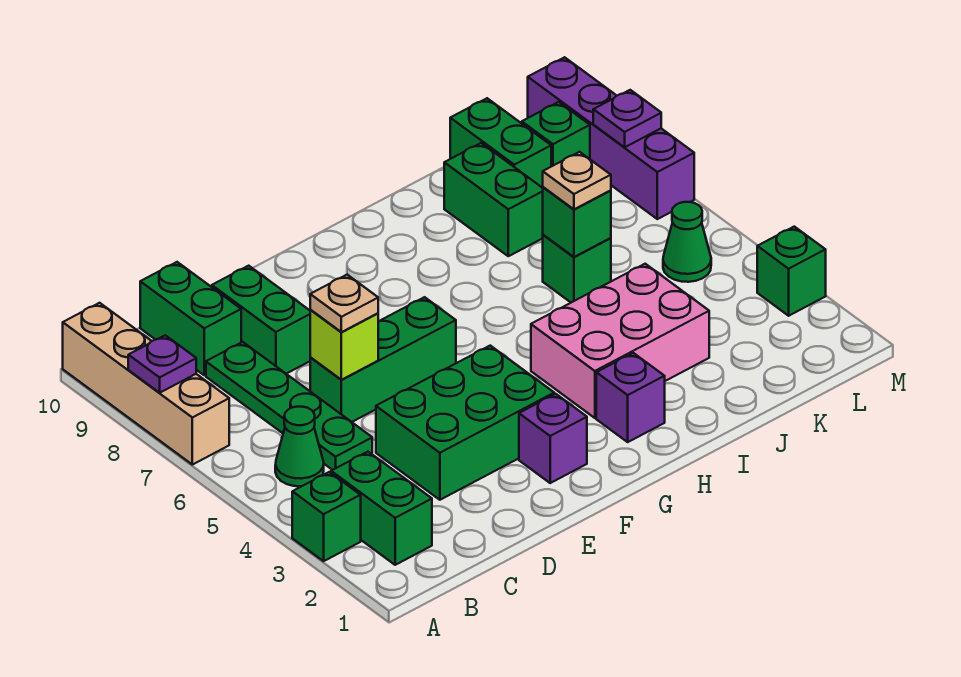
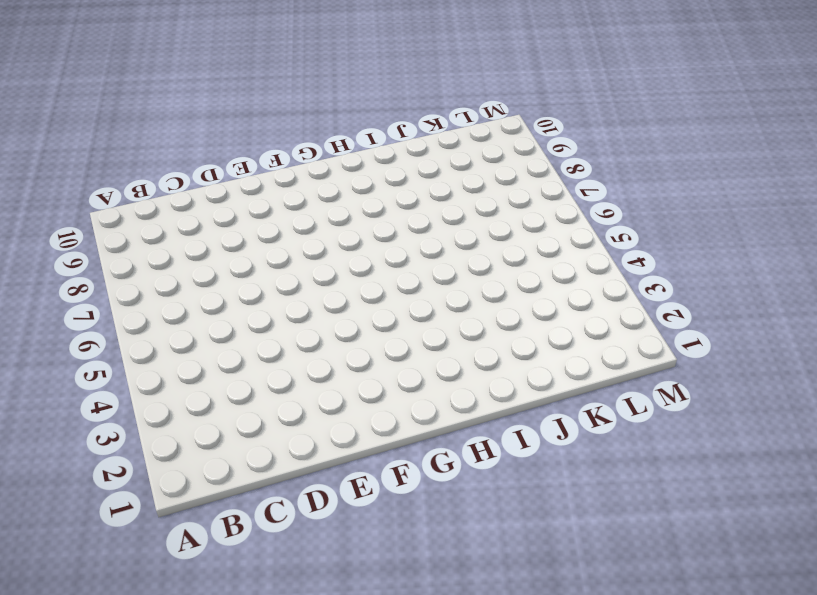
none -> green 1x1 brick [292,472,361,561]
none -> tan 1x4 brick [63,303,229,465]
none -> green 1x2 brick [331,452,432,565]

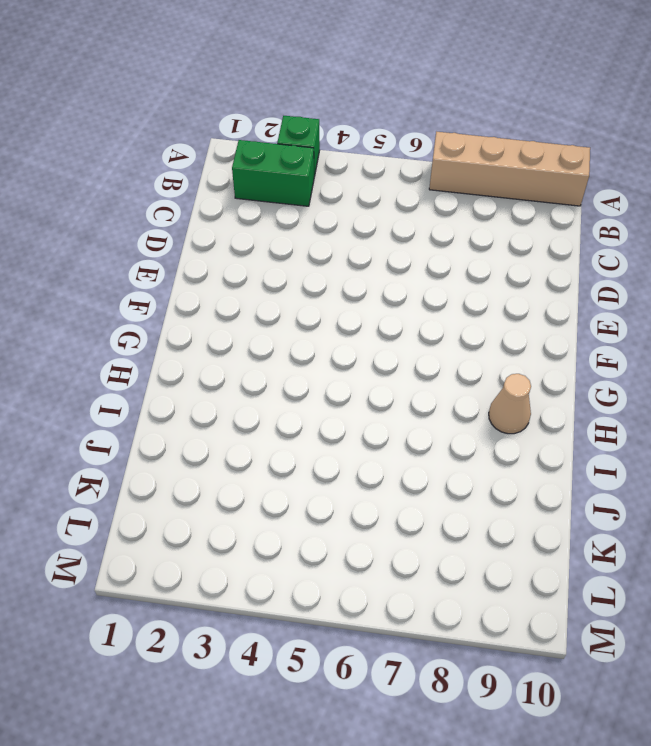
tan 1x1 cone [489,374,531,434] -> none
none -> green 1x1 cone [275,407,324,486]
none -> green 1x4 plate [206,342,372,470]
none -> green 1x2 brick [140,262,241,375]

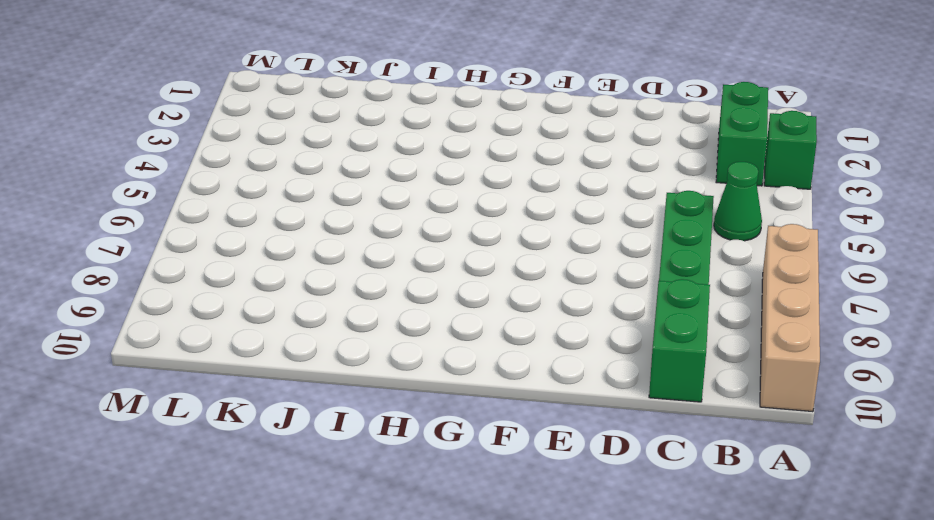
none -> green 2x3 brick [376,346,554,500]
none -> green 1x3 brick [310,297,456,422]
none -> green 1x2 brick [212,266,310,374]

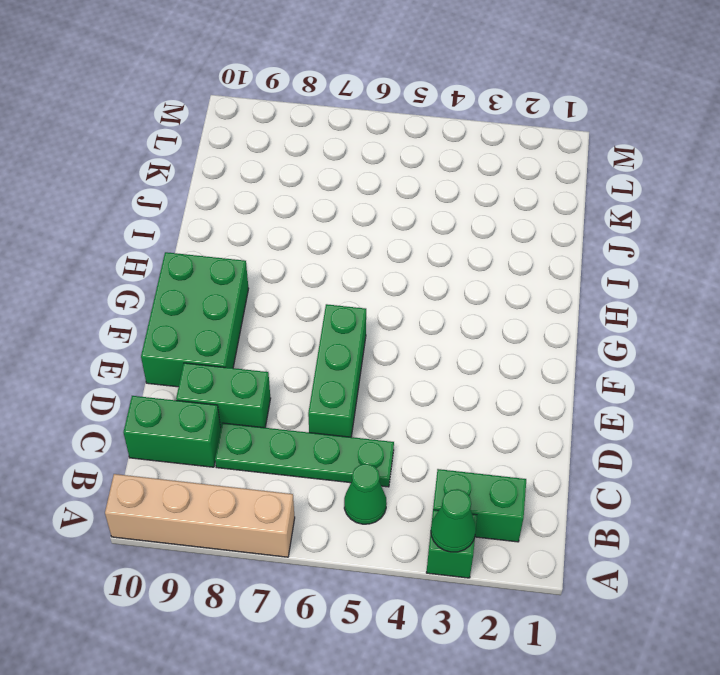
green 1x1 cone [431,489,476,552] -> green 1x1 cone moved to [663,202,711,282]
green 2x3 brick [141,252,249,387] -> green 2x3 brick moved to [376,346,554,500]
none -> purple 1x1 brick [519,394,587,483]
none -> purple 1x1 brick [596,353,665,442]
none -> pink 2x3 brick [531,264,709,418]

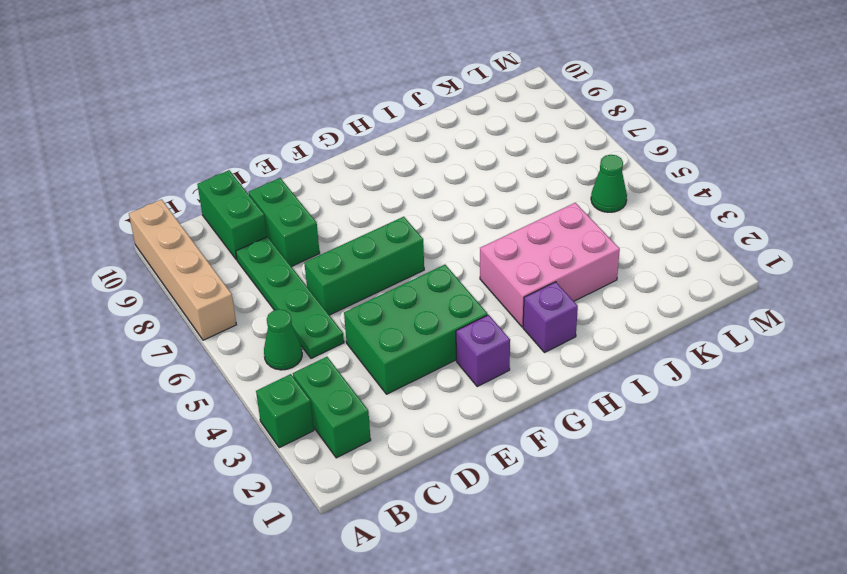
none -> green 1x1 brick [543,235,611,302]
none -> green 1x2 brick [444,143,543,256]
none -> green 1x2 brick [450,98,551,188]

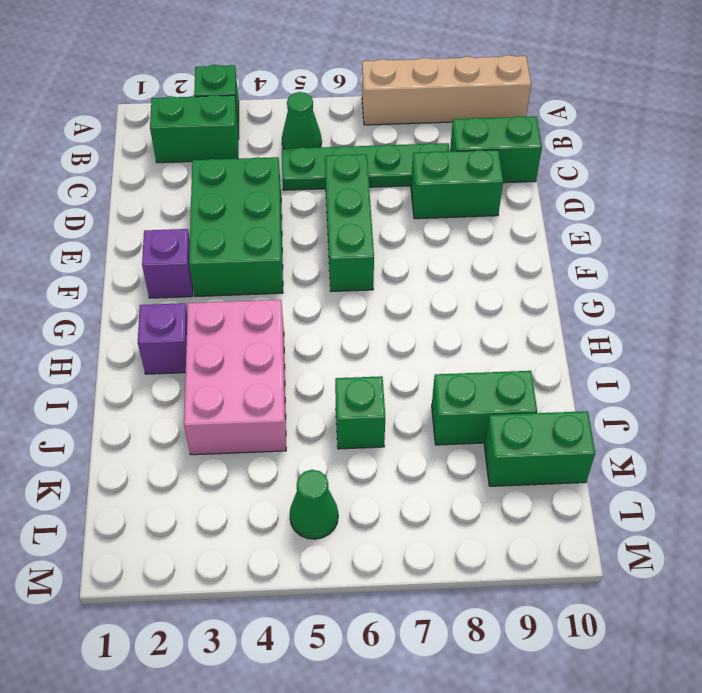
none -> green 1x1 brick [522,102,590,166]
none -> green 1x1 brick [757,227,826,316]
none -> purple 1x4 brick [528,57,694,219]

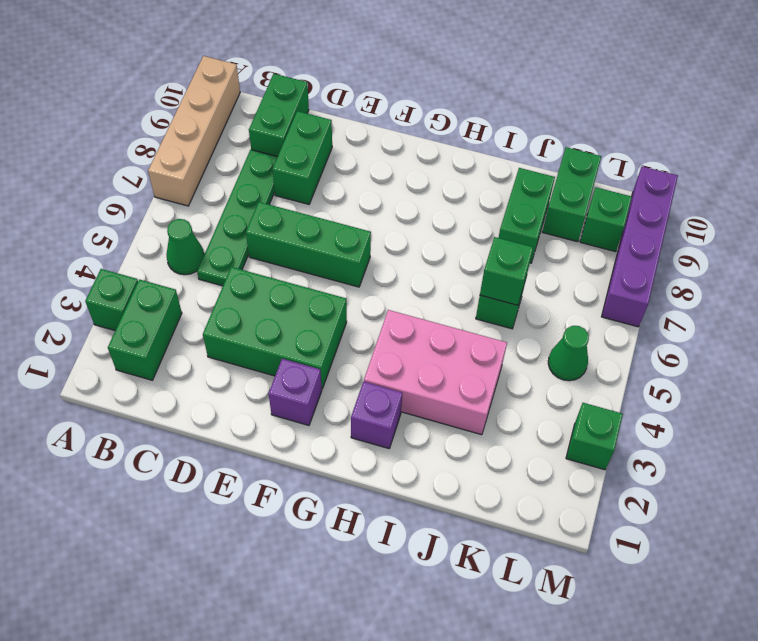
none -> purple 1x1 plate [128,335,196,393]
none -> lime 1x1 brick [310,310,378,380]
none -> purple 1x1 plate [593,90,661,147]

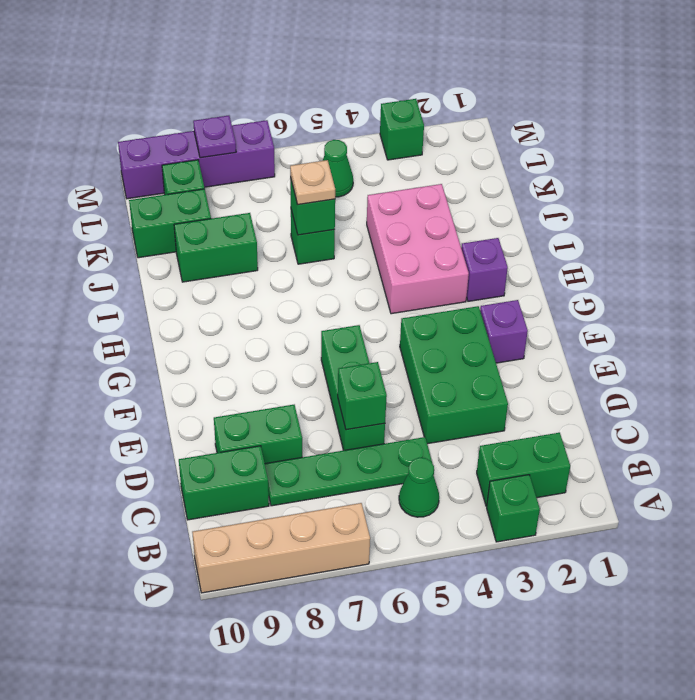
green 1x1 brick [338,362,387,430] -> lime 1x1 brick [310,310,378,380]
none -> purple 1x1 plate [128,335,196,393]
none -> tan 1x1 plate [310,275,378,332]

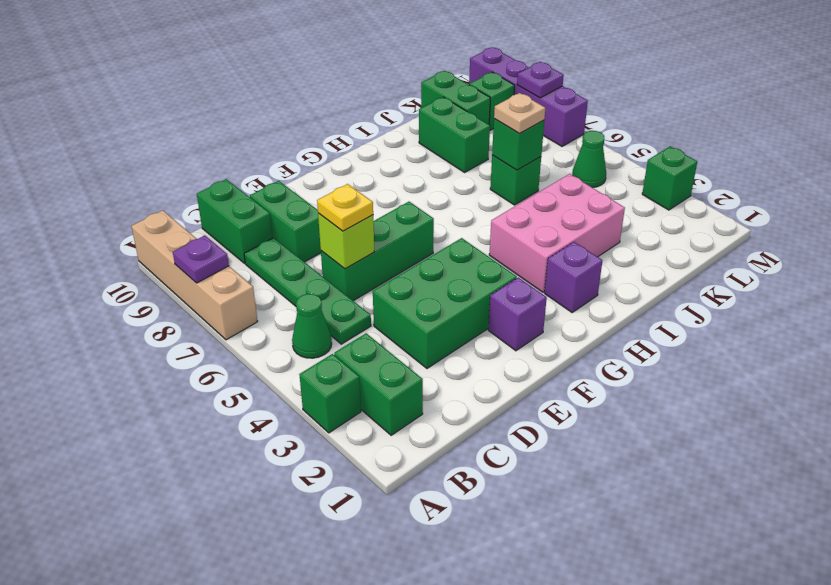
yellow 1x1 plate [317,184,373,231] -> tan 1x1 plate [310,275,378,332]

